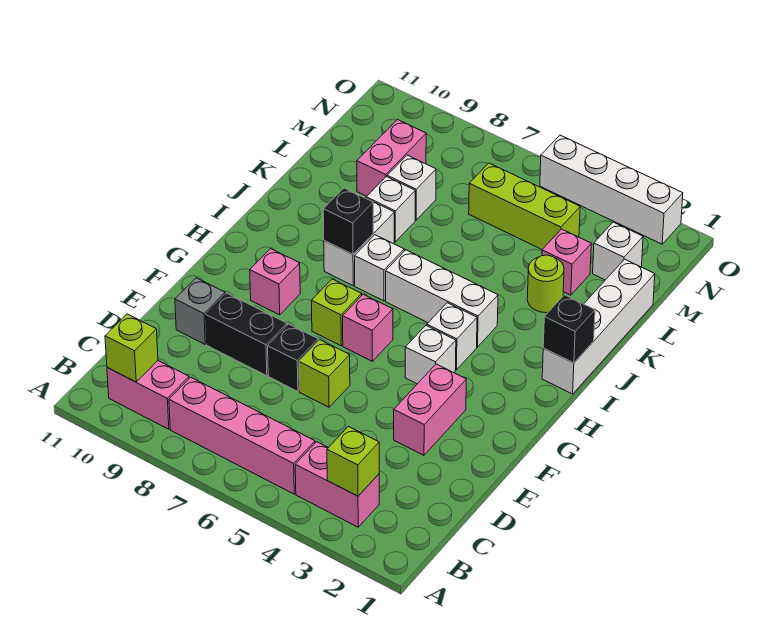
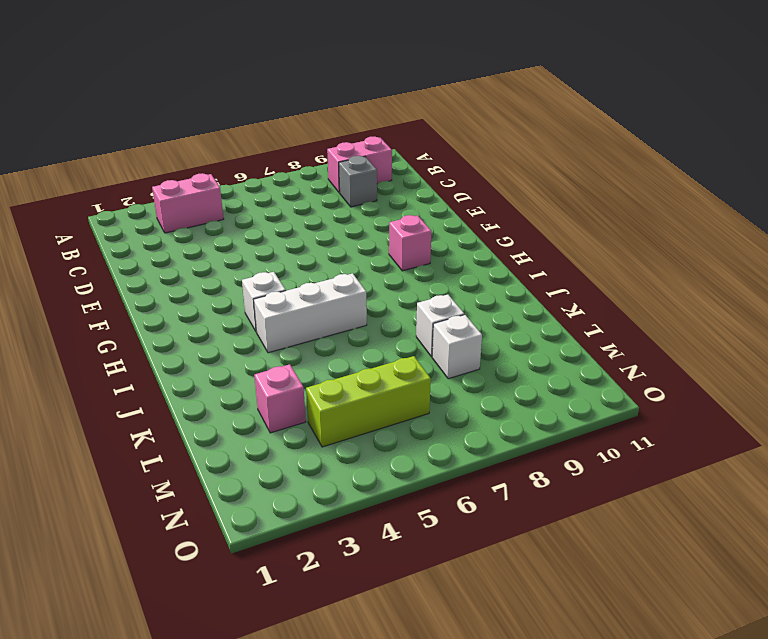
grey 1x1 brick [339,156,377,207] -> grey 1x1 brick moved to [175,278,225,344]
none -> pink 1x4 brick [169,377,315,494]
none -> pink 1x2 brick [394,364,466,455]
none -> lime 1x1 brick [299,340,350,407]

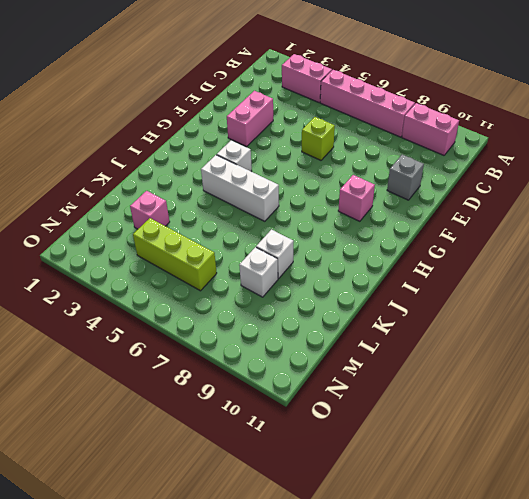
none -> black 1x1 brick [268,324,318,391]
none -> black 1x2 brick [206,293,287,376]
none -> white 1x1 brick [405,326,456,384]

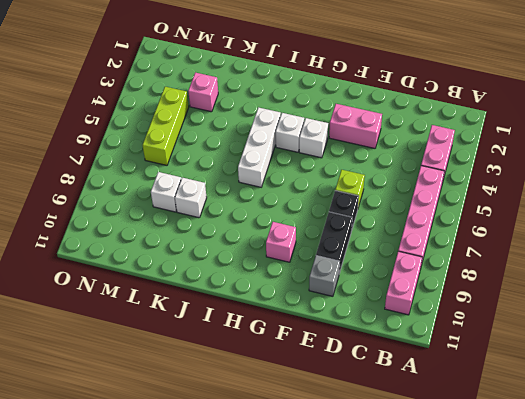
none -> pink 1x1 brick [343,294,393,361]
none -> lime 1x1 brick [311,279,362,346]
none -> white 1x4 brick [542,259,655,394]

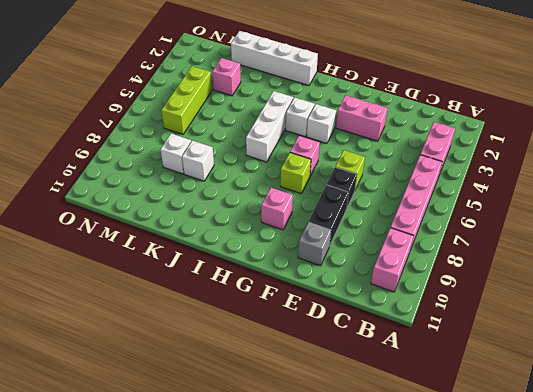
none -> white 1x1 brick [355,235,404,301]
none -> white 1x2 brick [324,198,394,285]
none -> lime 1x1 round brick [527,255,564,313]

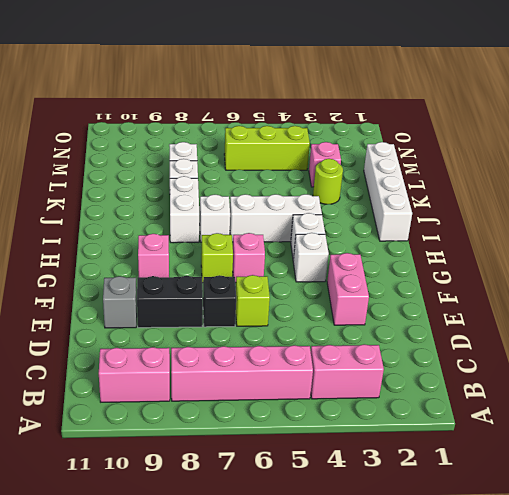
none -> pink 1x2 brick [357,120,426,196]
none -> white 1x1 brick [593,222,643,280]
none -> white 1x4 brick [540,135,683,244]

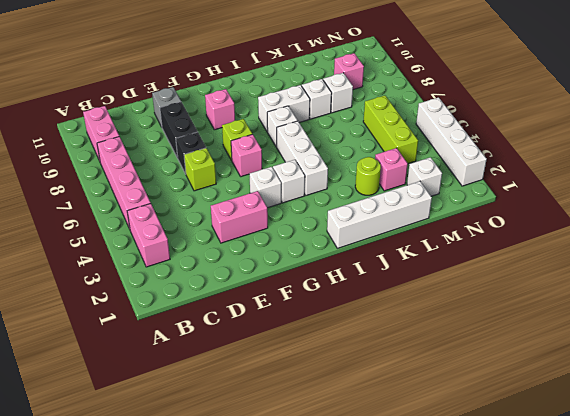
pink 1x1 brick [334,53,364,90] -> pink 1x2 brick [357,120,426,196]
none -> lime 1x1 brick [327,427,379,496]
none -> lime 1x1 brick [105,314,158,382]
none -> black 1x1 brick [543,295,595,363]

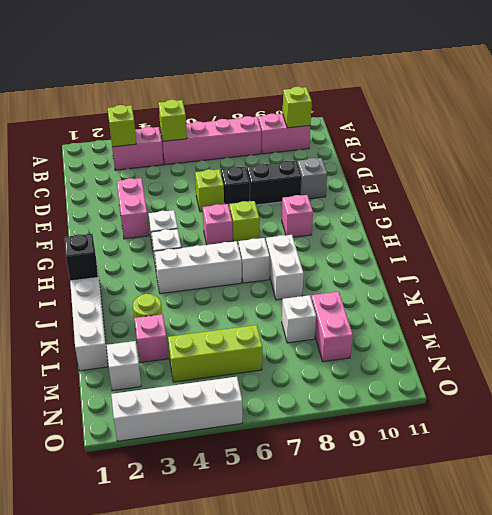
lime 1x1 brick [159,100,187,141] -> none
none -> white 1x1 brick [366,176,415,242]
none -> black 1x1 brick [323,188,373,254]

